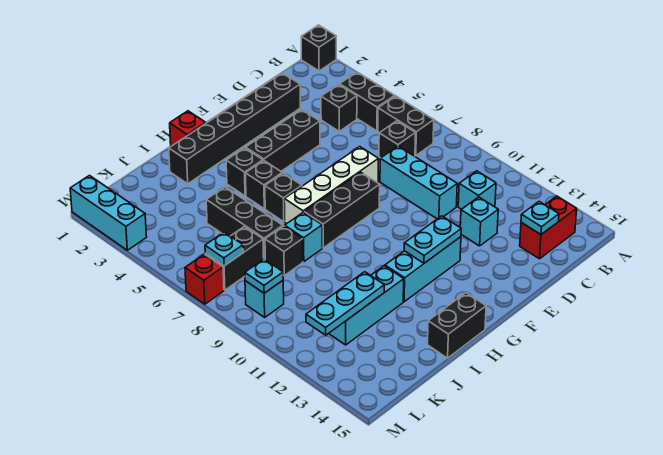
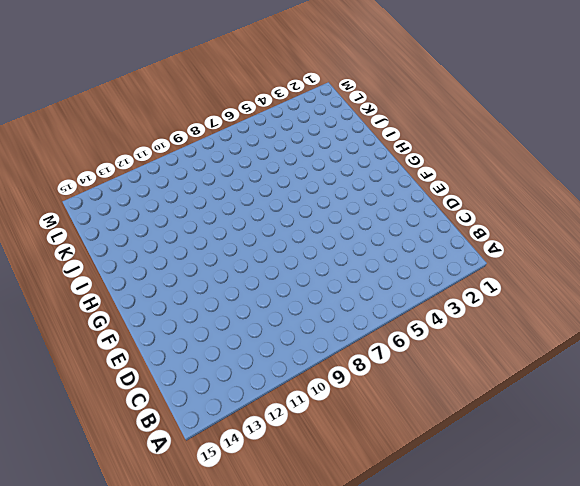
none -> black 1x1 brick [301,25,336,71]
none -> black 1x2 brick [340,72,395,131]
none -> black 1x2 brick [378,96,434,156]
none -> red 1x2 brick [520,196,577,259]

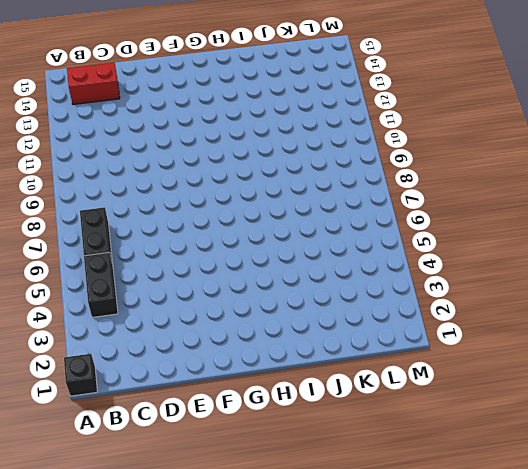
none -> black 1x1 brick [321,84,357,131]
none -> black 1x1 brick [379,121,416,158]
none -> cyan 1x1 brick [458,171,496,209]
none -> black 1x6 brick [169,73,300,184]

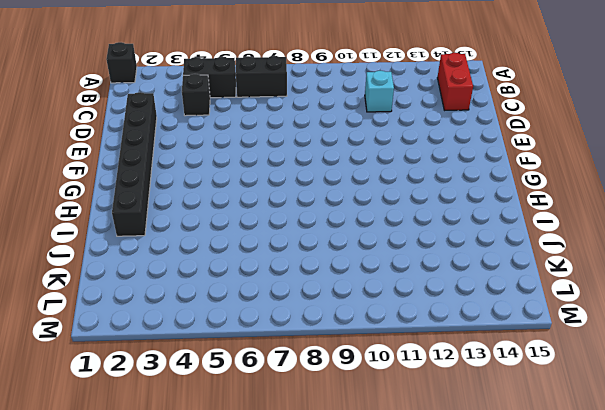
none -> black 1x1 brick [379,121,416,158]
none -> cyan 1x3 brick [380,146,457,219]
none -> cyan 1x1 brick [460,197,498,246]
none -> black 1x3 brick [246,110,320,171]

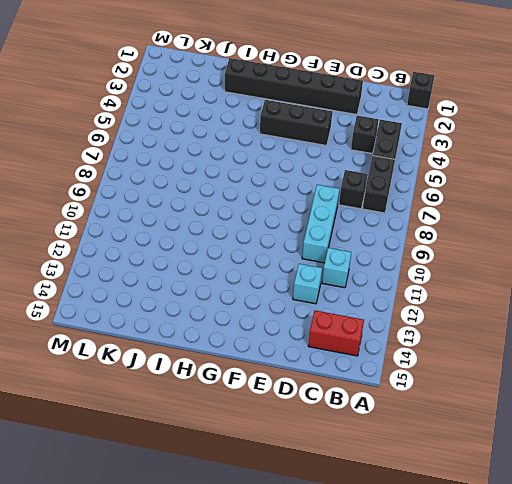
none -> white 1x4 brick [284,147,378,224]
none -> black 1x3 brick [304,172,380,248]
none -> cyan 1x3 brick [385,237,461,302]
none -> red 1x1 brick [170,111,206,146]

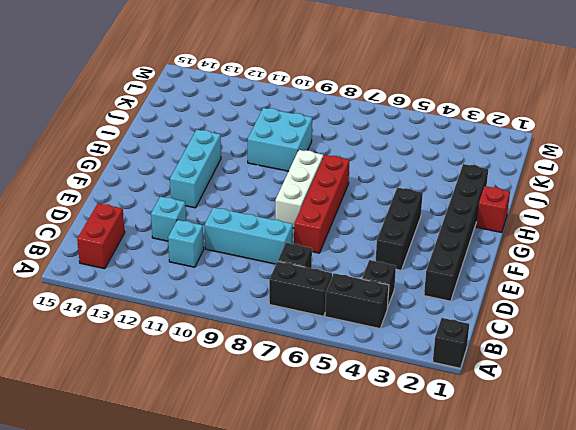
red 1x4 brick [294,155,349,253] -> white 1x4 brick [284,147,378,224]
white 1x3 brick [275,150,323,228] -> black 1x3 brick [304,172,380,248]
cyan 2x2 brick [248,108,312,171] -> none
none -> black 1x1 brick [226,148,263,196]
none -> black 1x1 brick [245,161,282,209]
none -> black 1x1 brick [265,173,302,222]
none -> black 1x2 brick [428,293,486,358]

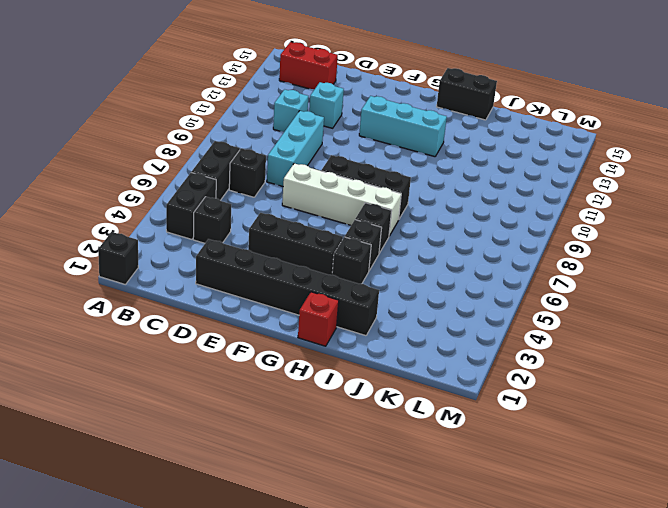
none -> cyan 1x1 brick [285,212,322,262]
none -> cyan 1x3 brick [329,266,404,345]
none -> black 1x3 brick [206,187,283,259]
none -> black 1x1 brick [265,226,303,275]

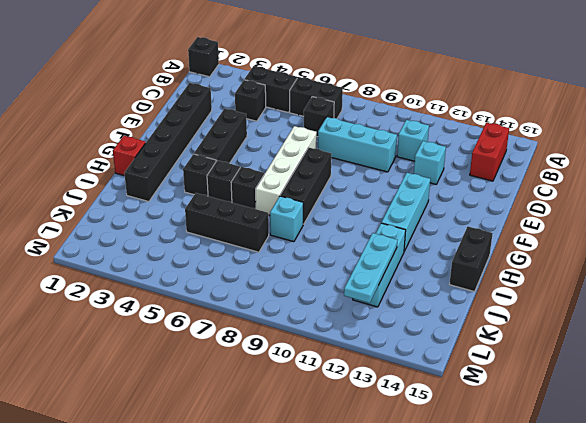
none -> black 1x1 brick [265,226,303,275]
none -> black 1x2 brick [205,226,264,290]
none -> cyan 1x1 brick [245,281,284,317]
none -> cyan 1x3 brick [70,176,147,250]

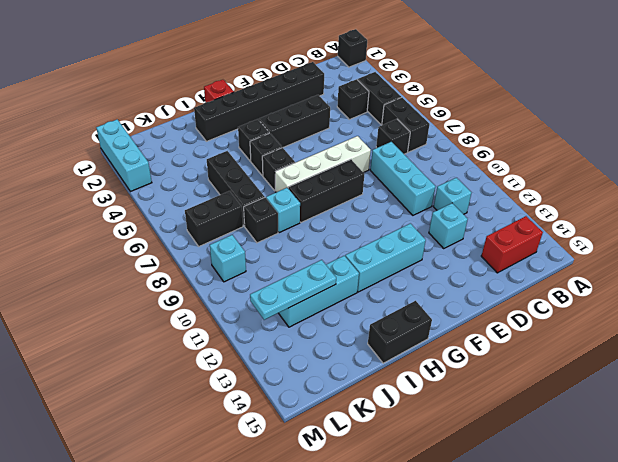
none -> red 1x1 brick [185,254,224,304]
none -> cyan 1x1 plate [521,202,559,234]
none -> cyan 1x2 plate [404,216,461,263]
none -> cyan 1x1 plate [205,232,243,266]

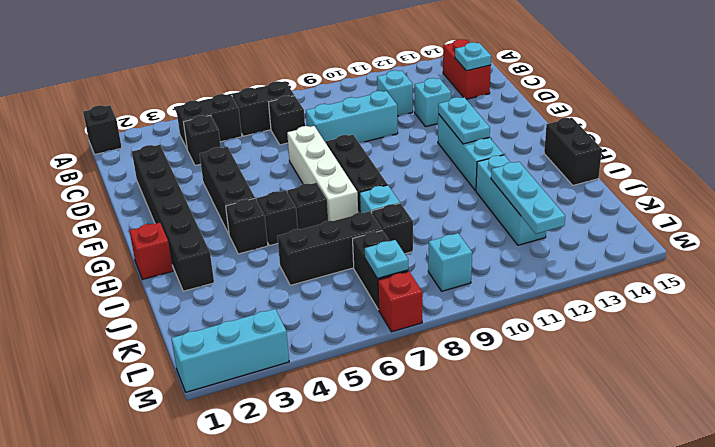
none -> cyan 1x1 plate [245,259,283,293]

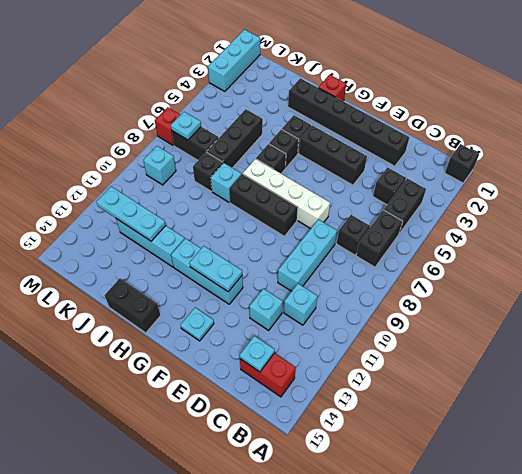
cyan 1x1 plate [181,308,214,341] -> cyan 1x1 plate moved to [245,259,283,293]

